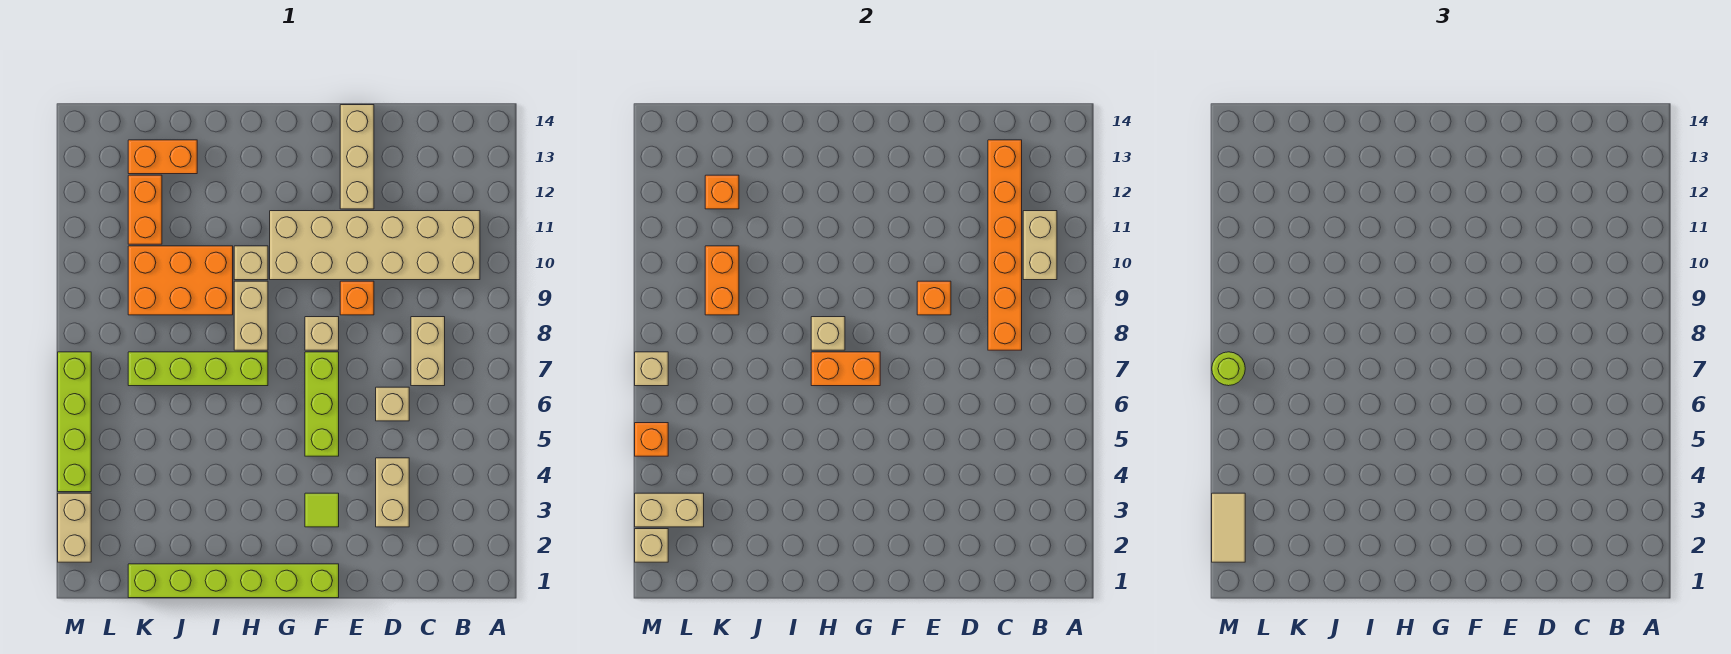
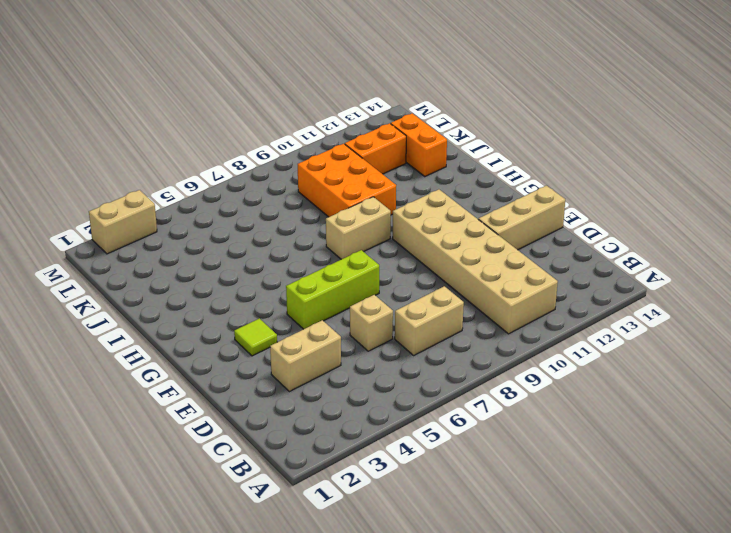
none -> orange 1x1 brick [340,281,374,315]
none -> lime 1x6 brick [128,564,339,598]
none -> tan 1x1 brick [305,317,339,350]
none -> lime 1x4 brick [128,352,268,386]

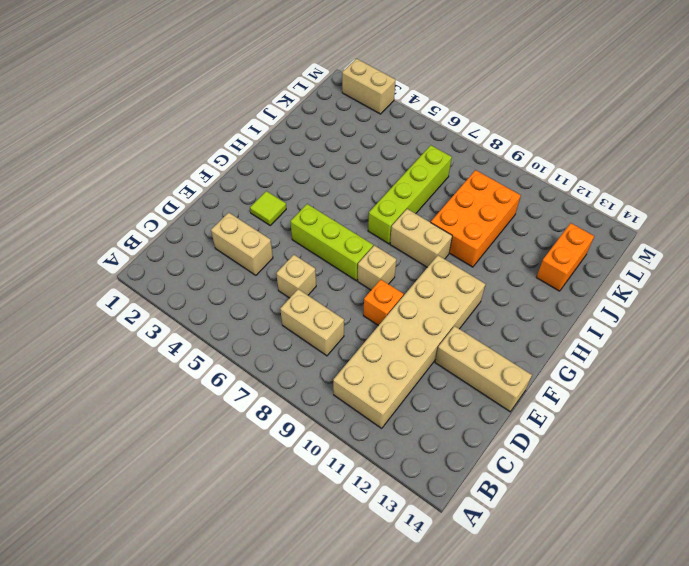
none -> lime 1x6 brick [128,564,339,598]
none -> tan 1x1 brick [234,246,268,280]
none -> orange 1x2 brick [128,175,162,244]
none -> lime 1x4 brick [58,352,91,492]

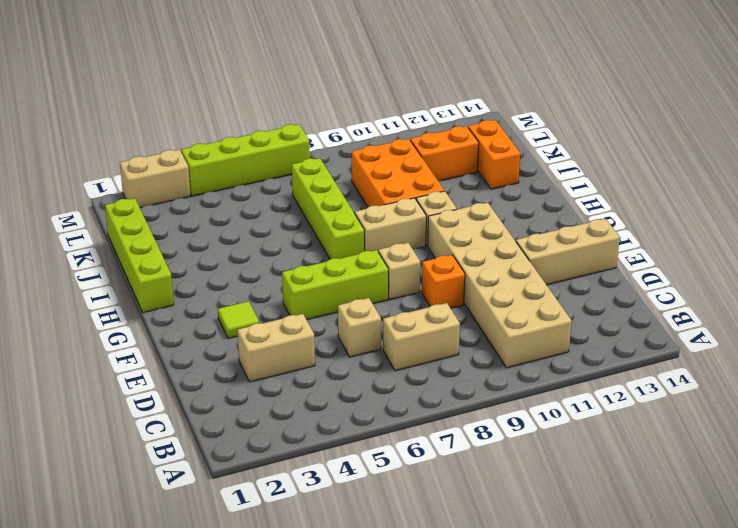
lime 1x4 brick [105,198,174,312] -> lime 1x6 brick [128,564,339,598]
none -> tan 1x2 brick [1023,211,1057,280]
none -> orange 1x6 brick [988,140,1022,350]
none -> orange 1x1 brick [917,281,951,315]
none -> orange 1x2 brick [811,352,880,386]

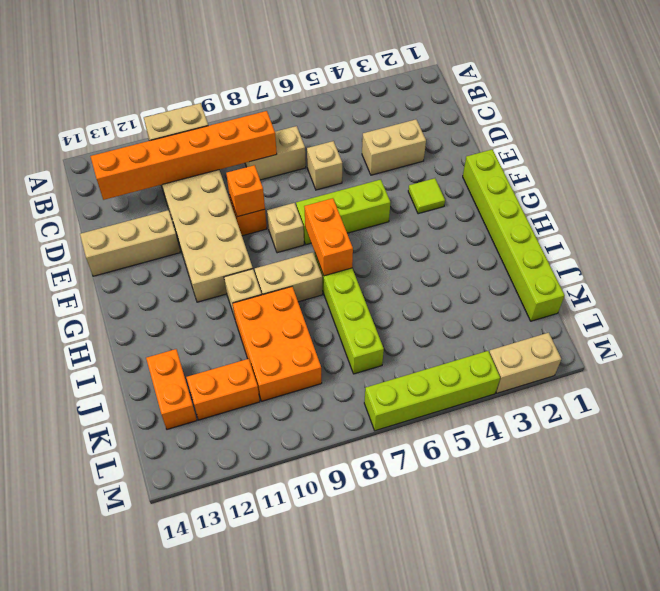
none -> tan 1x1 brick [811,317,845,350]
none -> orange 1x2 brick [705,246,739,315]
none -> orange 1x1 brick [705,175,739,209]
none -> tan 1x2 brick [635,493,704,527]

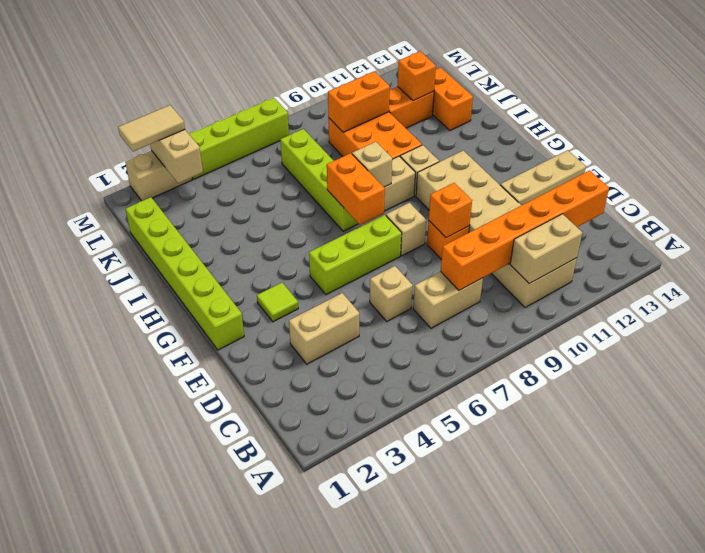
none -> tan 1x1 brick [635,529,668,562]
none -> orange 1x1 brick [635,423,668,456]
none -> tan 1x1 brick [635,352,668,386]
none -> lime 1x1 round brick [1212,352,1245,386]

